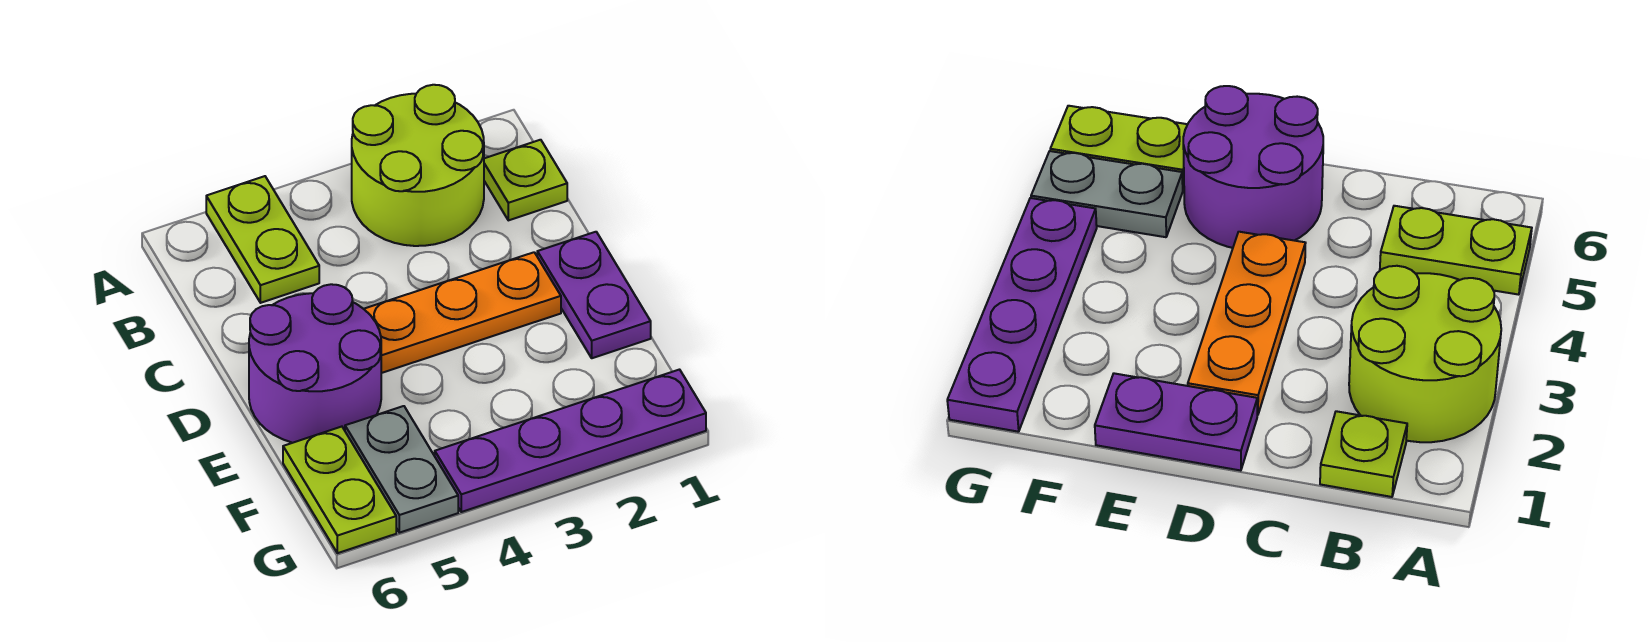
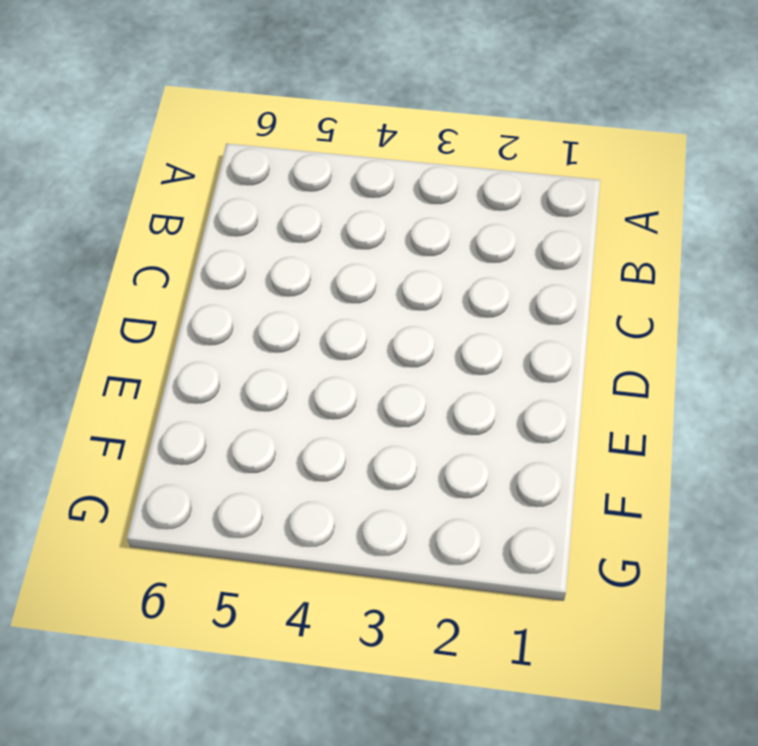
none -> lime 2x2 round brick [352,85,484,246]
none -> lime 1x2 plate [206,176,319,303]

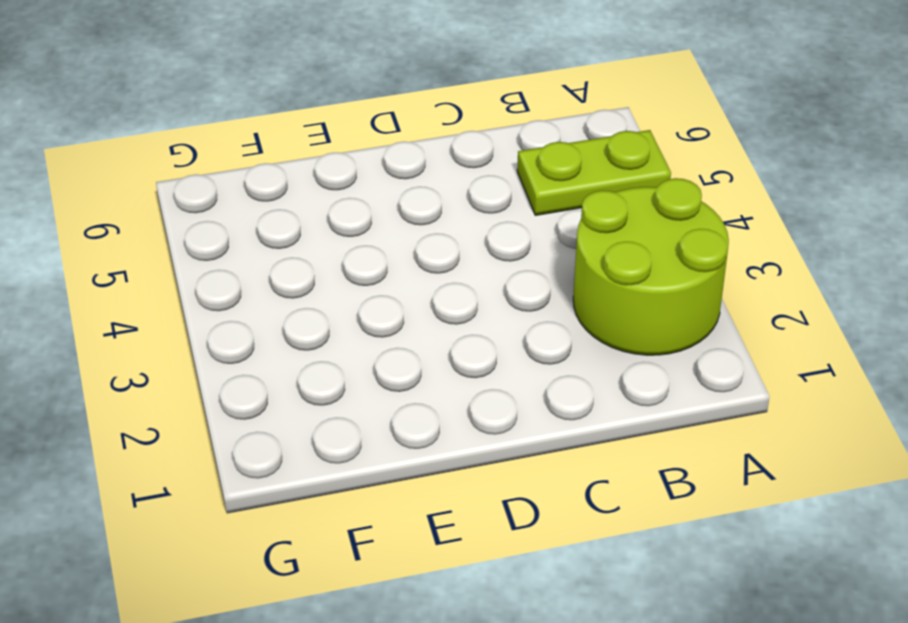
none -> lime 1x1 plate [484,140,567,220]
none -> purple 1x2 plate [537,232,651,358]

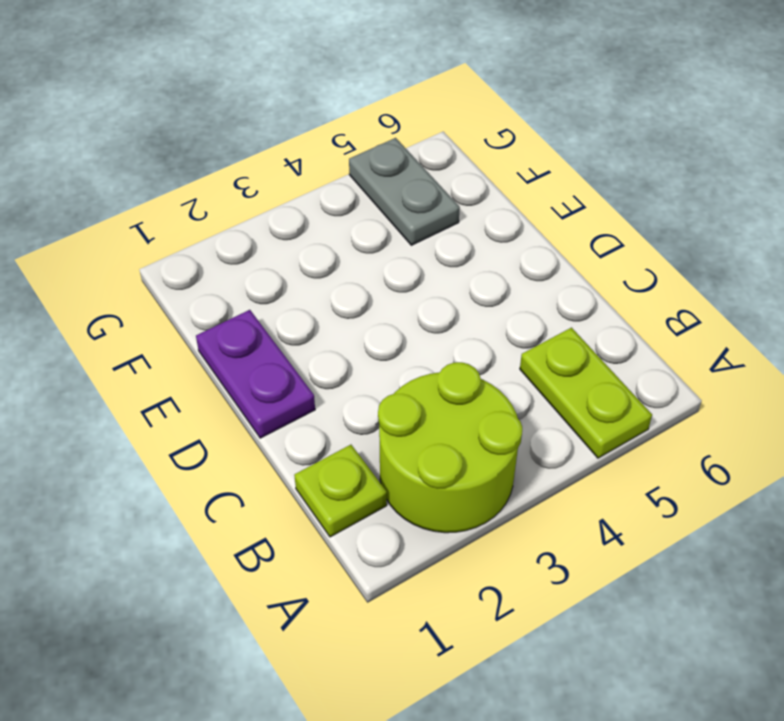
none -> orange 1x3 plate [364,252,561,373]
none -> purple 2x2 round brick [249,284,381,443]

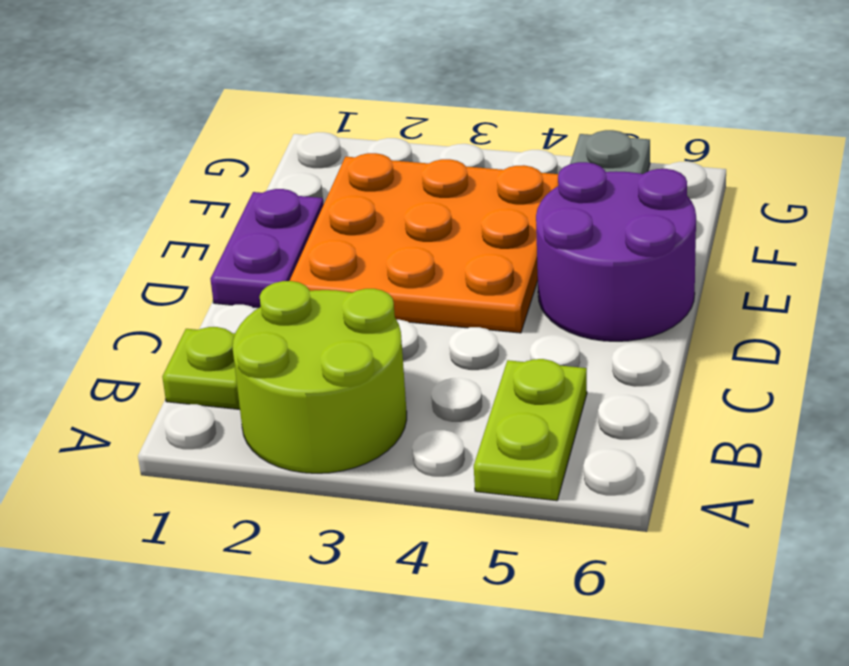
orange 3x3 plate [290,153,558,333] -> orange 1x3 plate [364,252,561,373]
none -> lime 1x2 plate [283,427,396,553]
none -> purple 1x4 plate [435,370,706,512]

